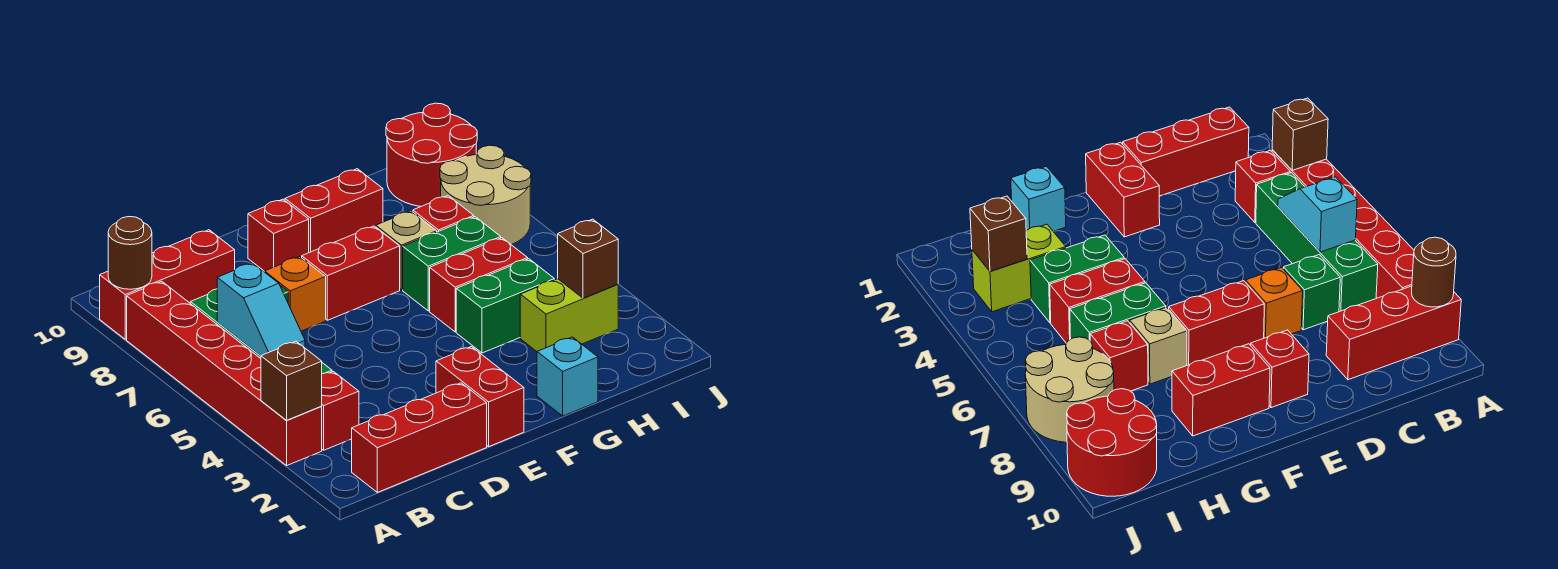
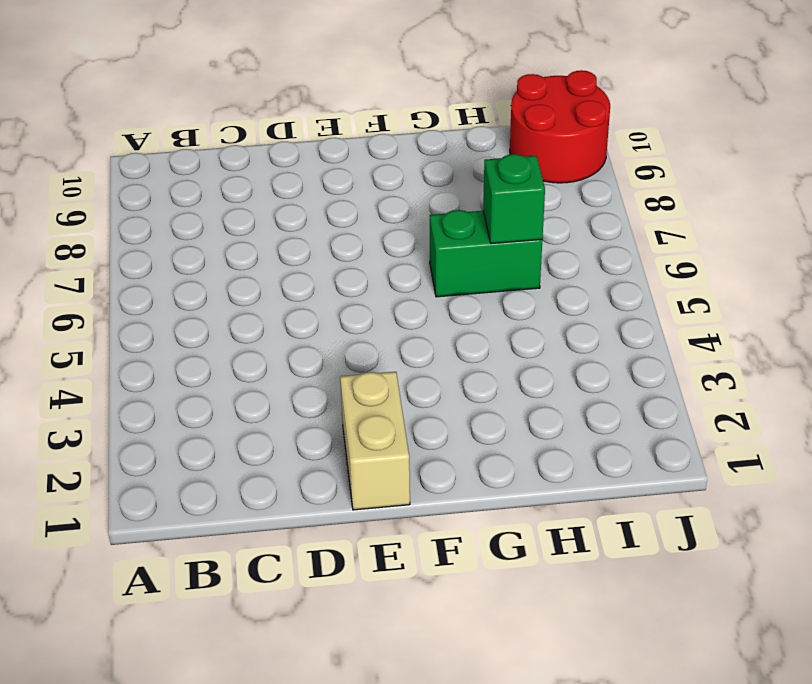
tan 1x2 brick [340,372,410,510] -> red 1x2 brick [436,347,524,447]
green 1x1 brick [483,154,545,244] -> green 1x1 brick moved to [1283,255,1340,330]
none -> red 1x6 brick [127,281,322,466]
none -> red 1x3 brick [100,230,235,339]
none -> red 1x3 brick [352,383,487,492]

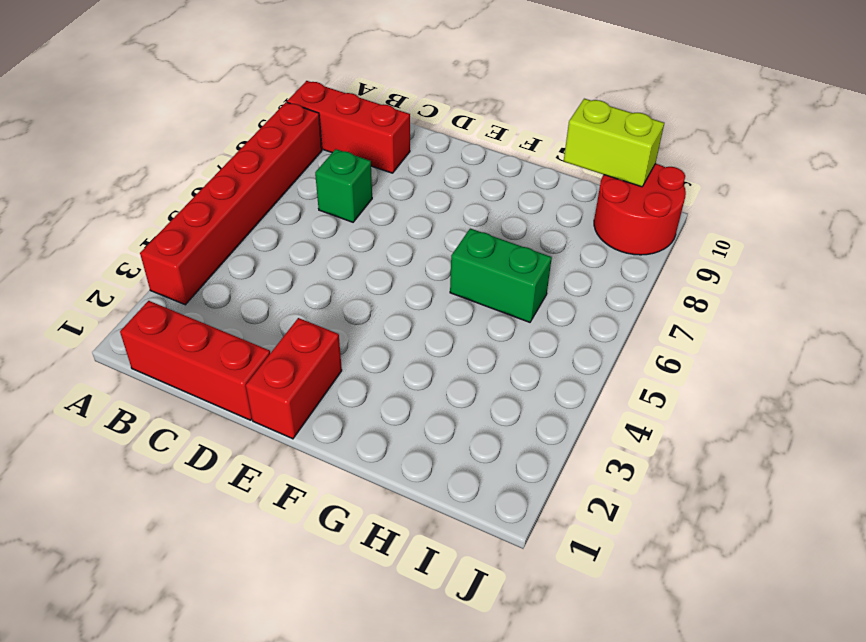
lime 1x2 brick [564,99,664,187] -> lime 1x2 brick moved to [520,279,618,351]
none -> red 1x1 brick [321,371,359,450]
none -> green 1x4 brick [1256,173,1378,312]
none -> orange 1x1 brick [265,257,326,331]

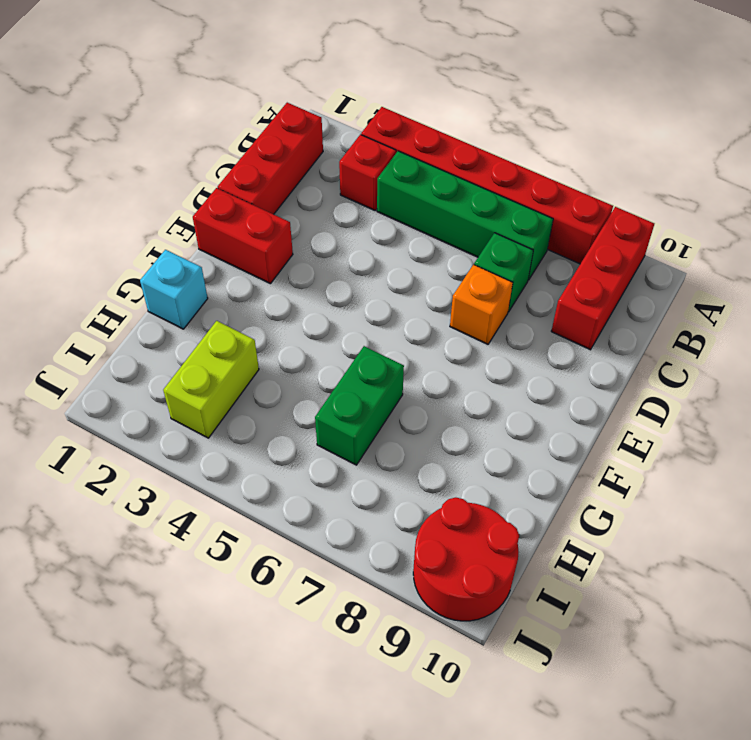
none -> red 1x2 brick [302,226,400,320]
none -> red 1x1 brick [248,199,309,271]
none -> red 1x2 brick [285,169,383,253]

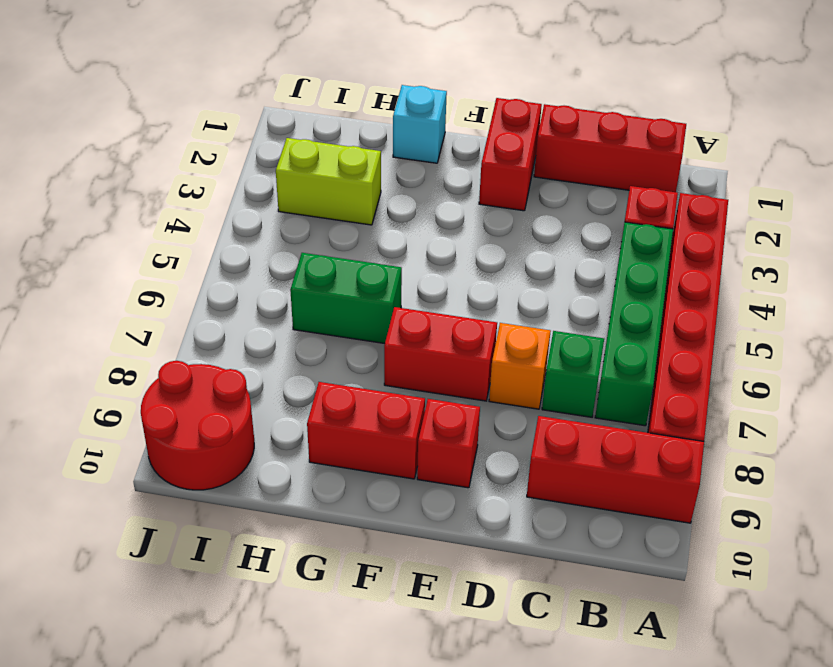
none -> green 1x2 brick [456,259,554,353]
none -> red 1x2 brick [430,238,528,332]
none -> tan 1x1 brick [376,211,437,290]

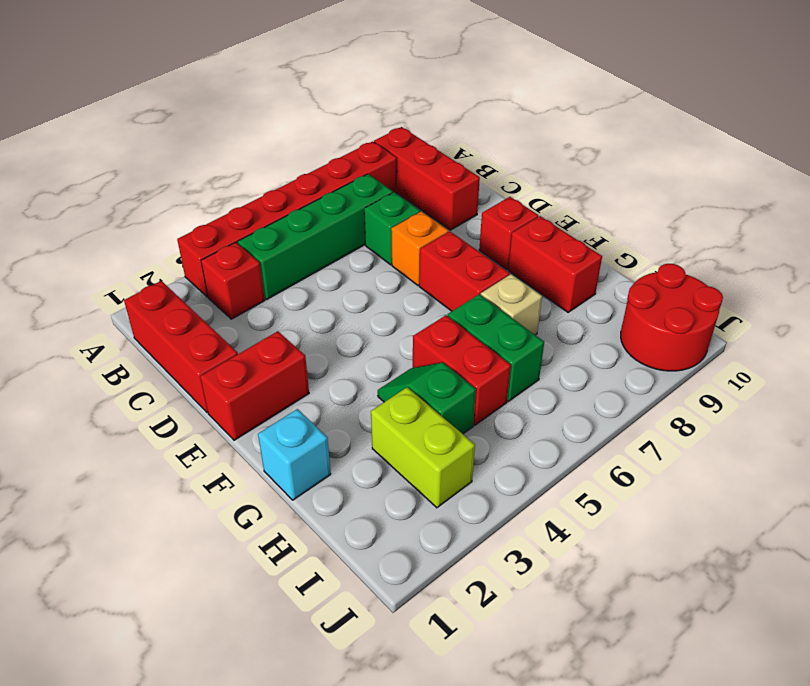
green 1x2 slope [378,362,476,434] -> green 1x2 brick [456,259,554,353]
none -> red 1x1 brick [413,196,474,232]
none -> tan 2x2 round brick [440,145,531,245]
none -> brown 1x1 brick [261,341,322,420]

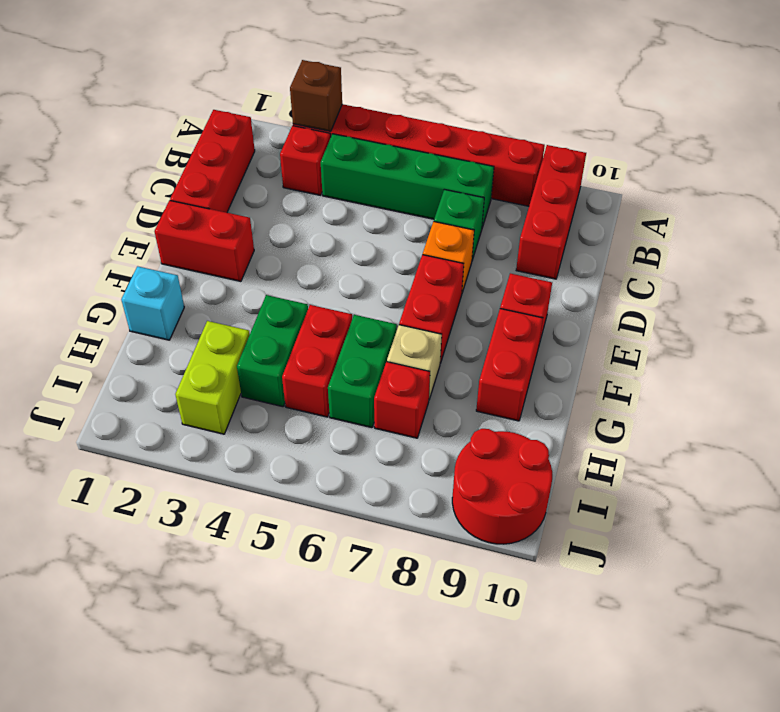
none -> tan 2x2 round brick [440,145,531,245]
none -> brown 1x1 round brick [108,217,152,289]
none -> cyan 1x2 slope [217,263,305,356]

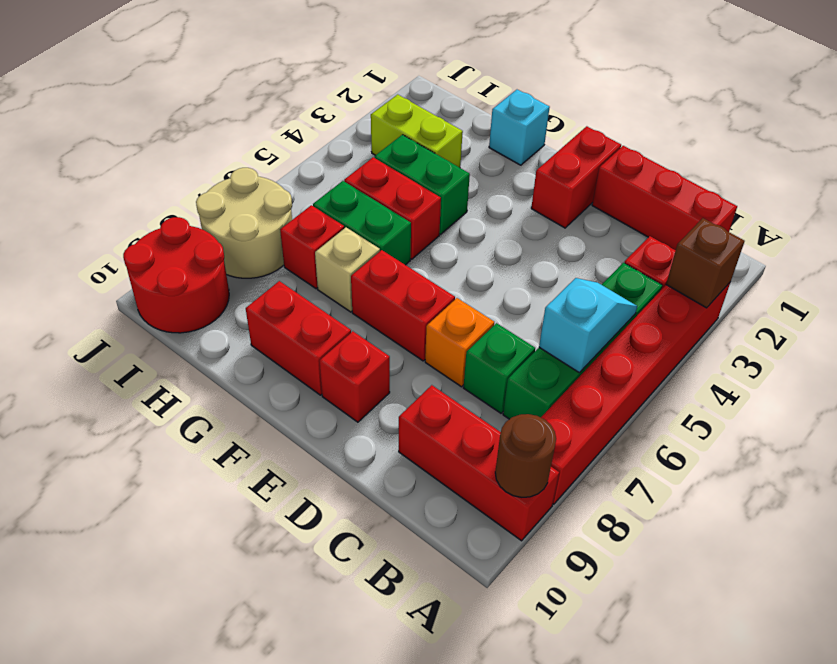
none -> brown 1x1 brick [558,219,618,298]

